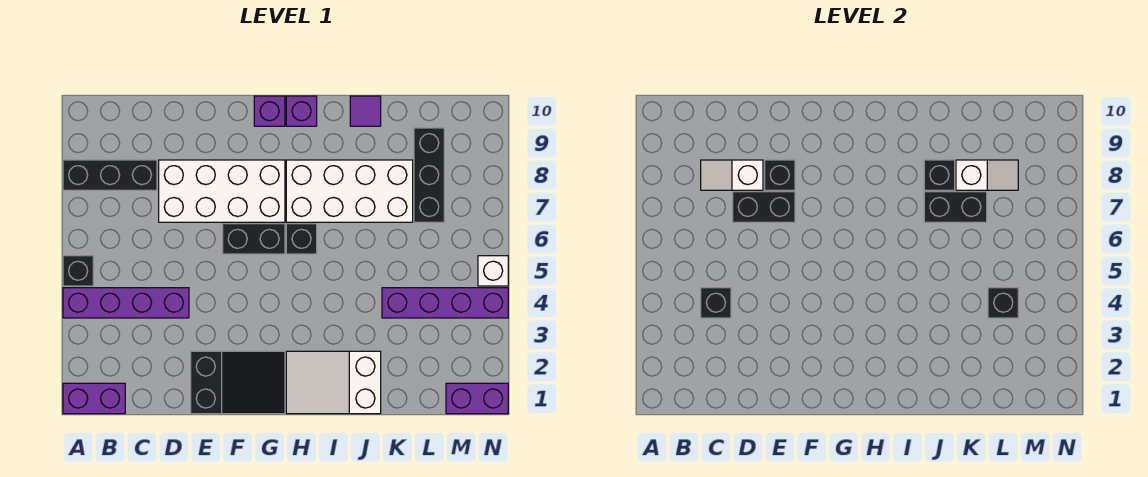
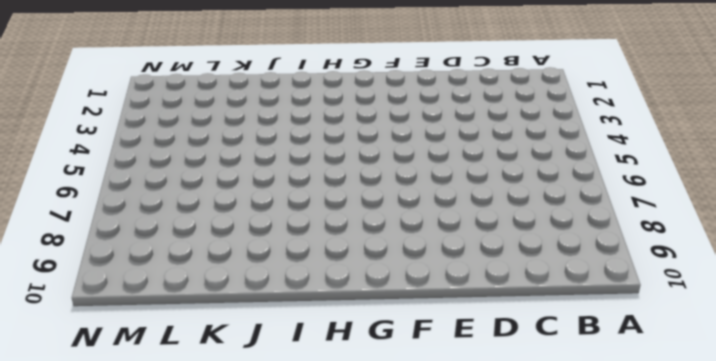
none -> purple 1x2 brick [63,383,125,414]
none -> purple 1x4 brick [63,288,189,318]
none -> black 1x1 brick [63,256,93,286]

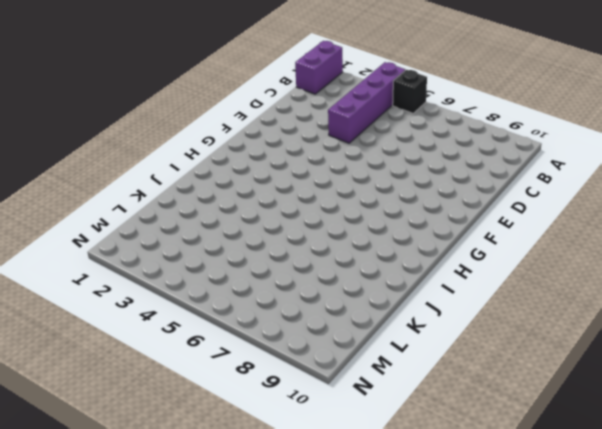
none -> black 1x3 brick [63,160,157,190]
none -> white 2x4 brick [159,160,285,222]
none -> black 2x3 slope [191,351,285,414]

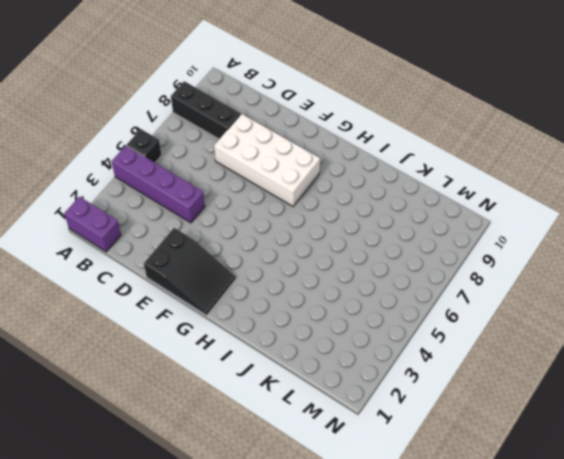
none -> black 1x2 brick [223,224,285,254]
none -> purple 1x1 brick [254,96,285,126]
none -> white 2x3 slope [286,351,381,414]

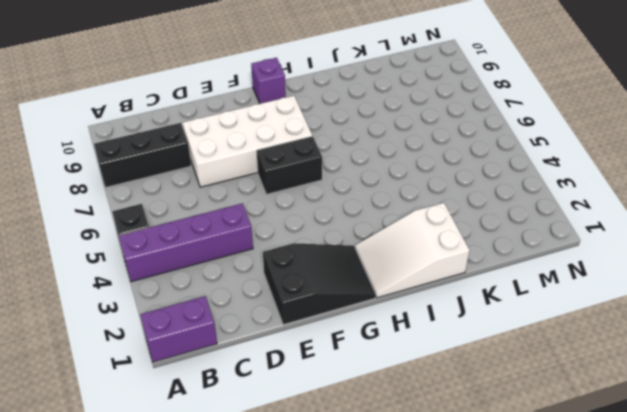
none -> black 1x1 brick [286,224,317,254]
none -> white 2x4 brick [286,160,413,222]
none -> purple 1x1 brick [286,96,317,126]

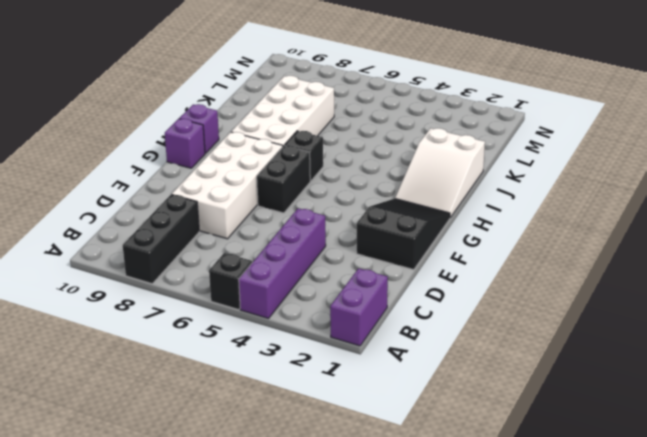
none -> purple 1x1 tile [350,96,381,126]
none -> purple 1x4 brick [382,288,508,318]
none -> black 1x3 brick [414,128,444,222]

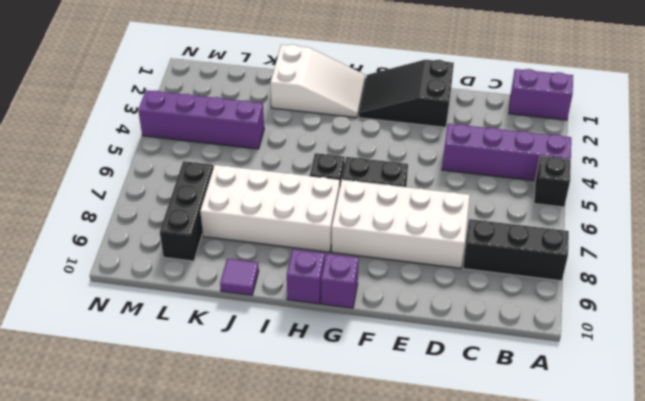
none -> purple 1x2 brick [446,383,508,414]
none -> white 1x1 brick [478,256,508,286]
none -> black 1x1 brick [701,288,731,318]

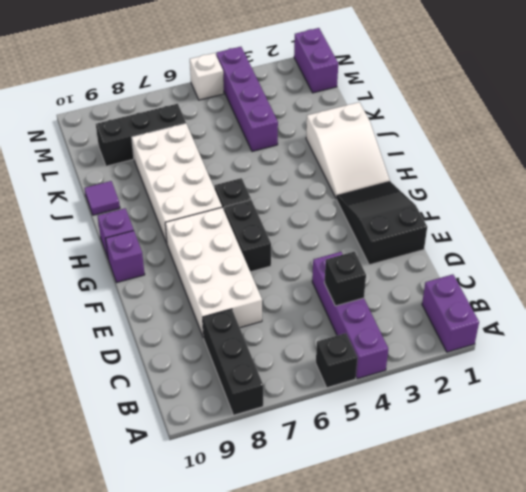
none -> white 1x2 slope [701,160,763,190]
none -> black 1x2 brick [733,192,795,222]
none -> black 1x1 brick [765,160,795,190]

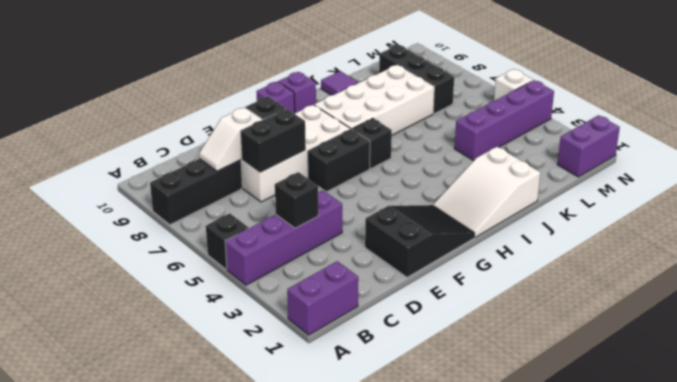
none -> black 1x2 brick [924,192,987,222]
none -> black 1x1 brick [924,160,955,190]
none -> white 1x2 slope [956,160,1018,190]

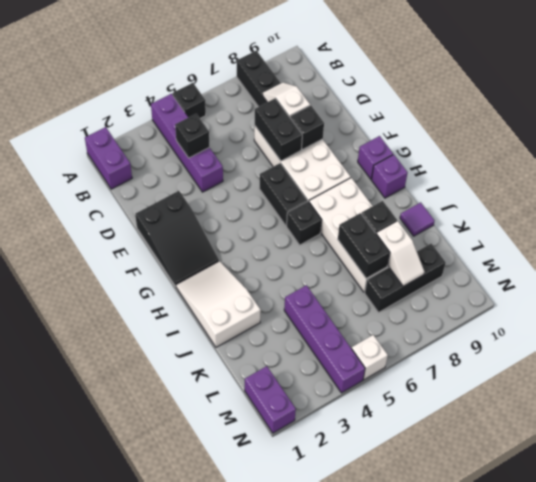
none -> black 1x1 brick [988,288,1018,318]

